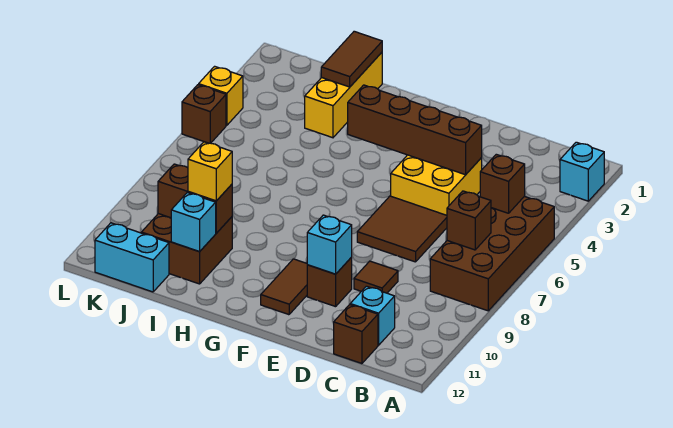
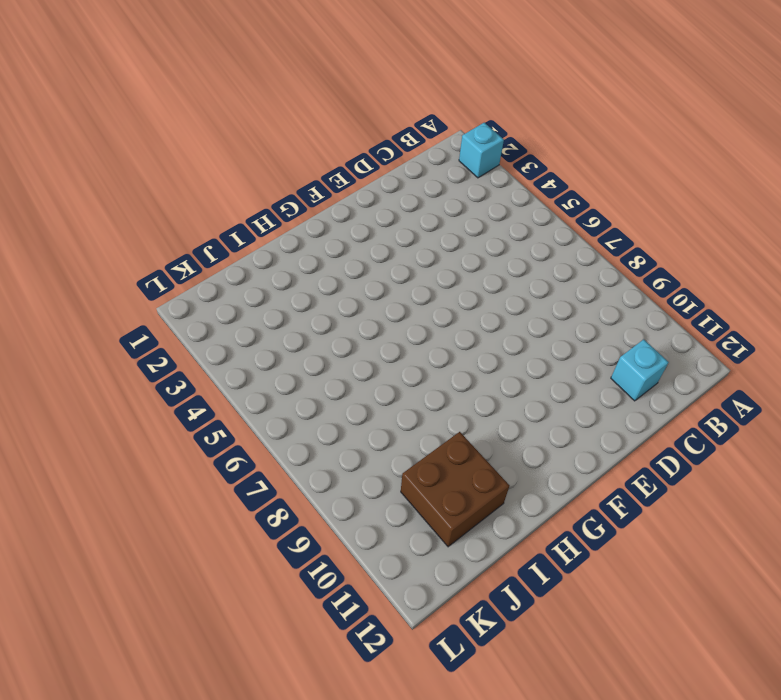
none -> brown 2x4 brick [430,196,554,311]
none -> brown 1x1 brick [334,304,378,364]
none -> yellow 2x2 brick [391,155,482,215]

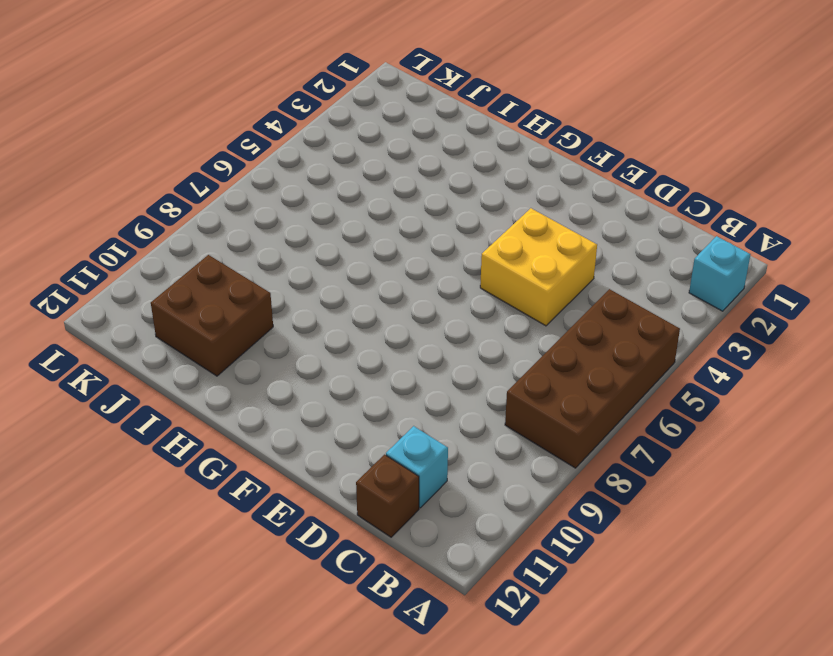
none -> brown 2x2 tile [357,196,447,262]
none -> brown 1x1 tile [354,261,398,293]
none -> brown 1x1 brick [307,257,352,307]

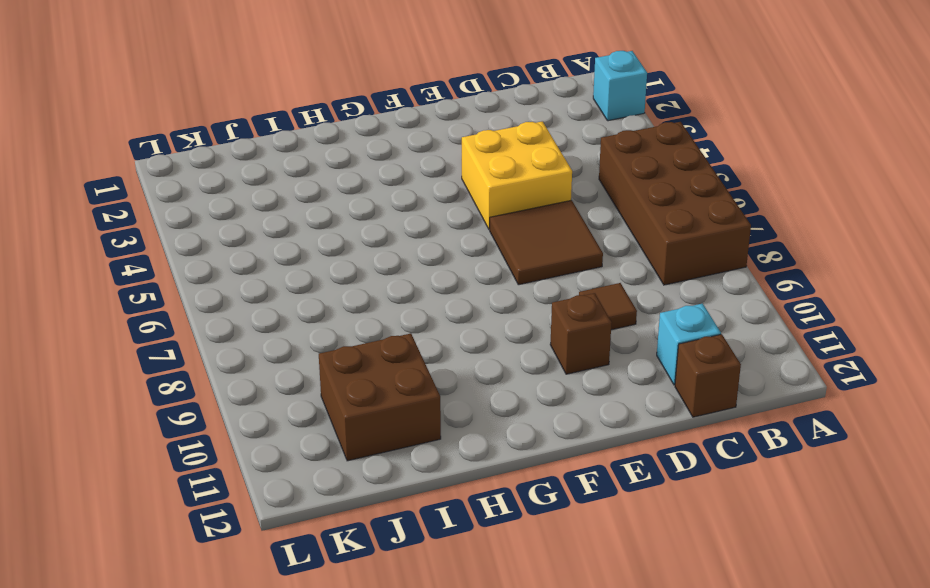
none -> brown 1x2 tile [261,259,307,315]
none -> yellow 1x3 brick [305,52,382,138]
none -> cyan 1x2 brick [95,223,169,292]

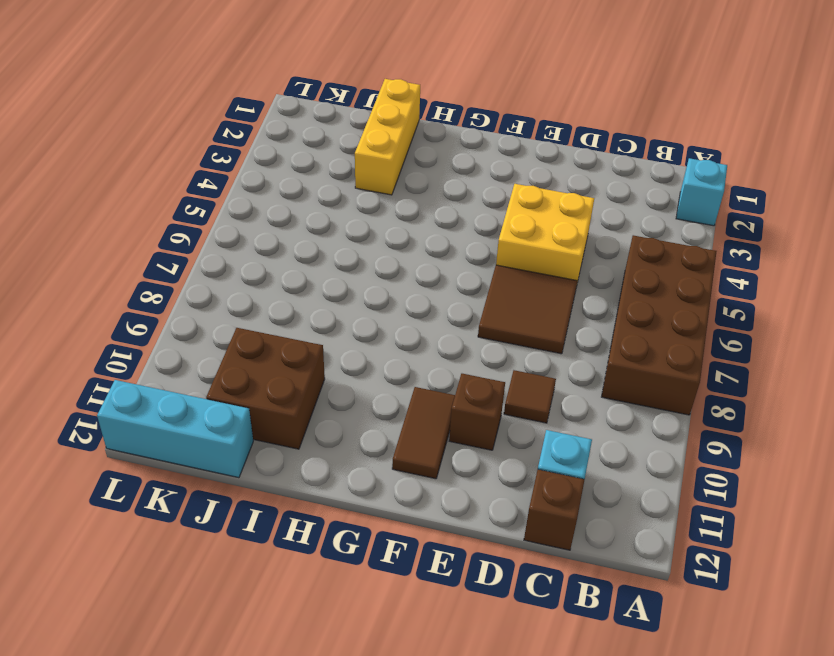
cyan 1x3 brick [97,380,253,478] -> cyan 1x2 brick [95,223,169,292]
none -> yellow 1x1 brick [199,66,243,125]
none -> brown 1x1 brick [182,85,226,143]
none -> brown 1x1 brick [480,154,525,213]

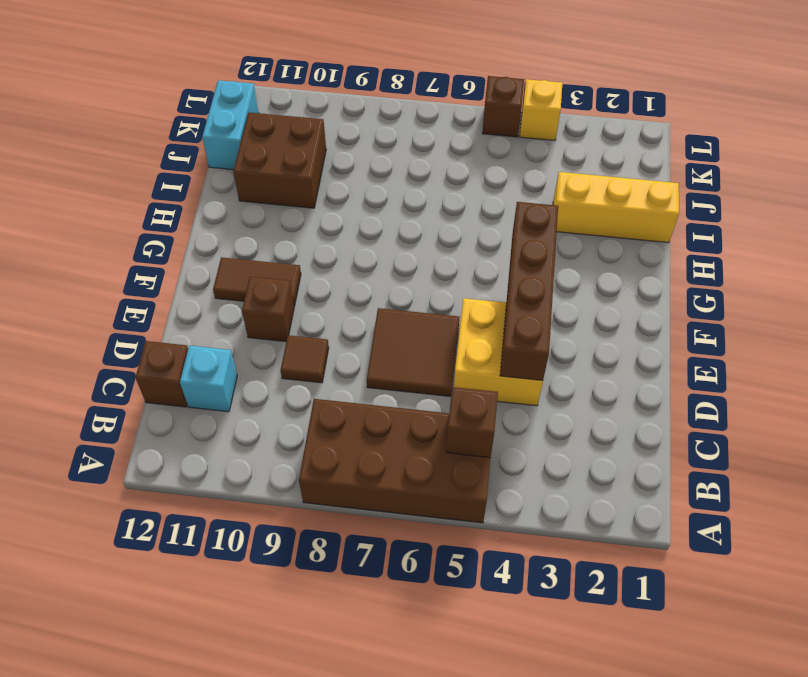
none -> cyan 1x1 brick [560,142,604,201]
none -> brown 1x1 brick [447,191,491,250]
none -> cyan 1x1 brick [307,215,352,274]

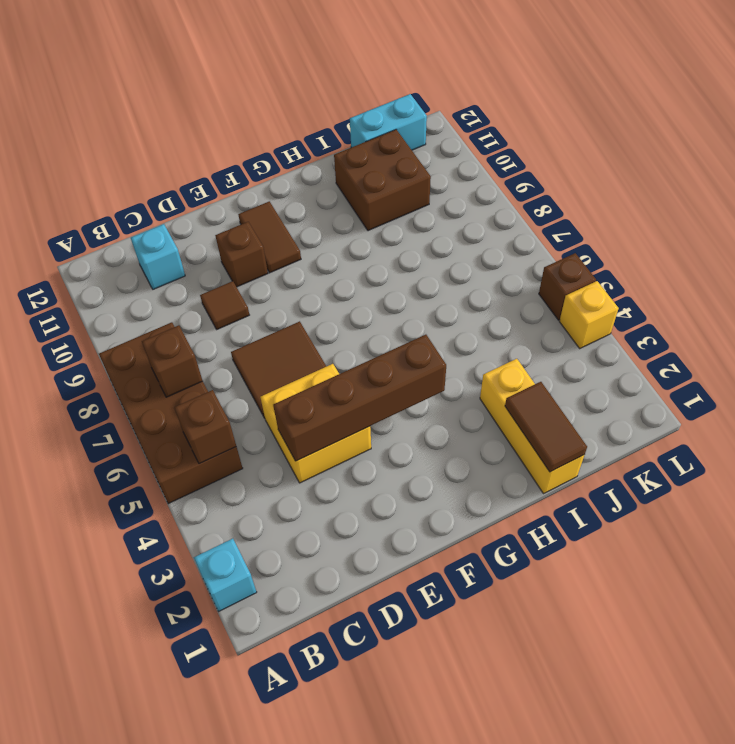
none -> brown 1x1 brick [334,304,378,364]
none -> cyan 1x1 brick [307,215,352,274]
none -> brown 1x2 brick [158,164,232,233]

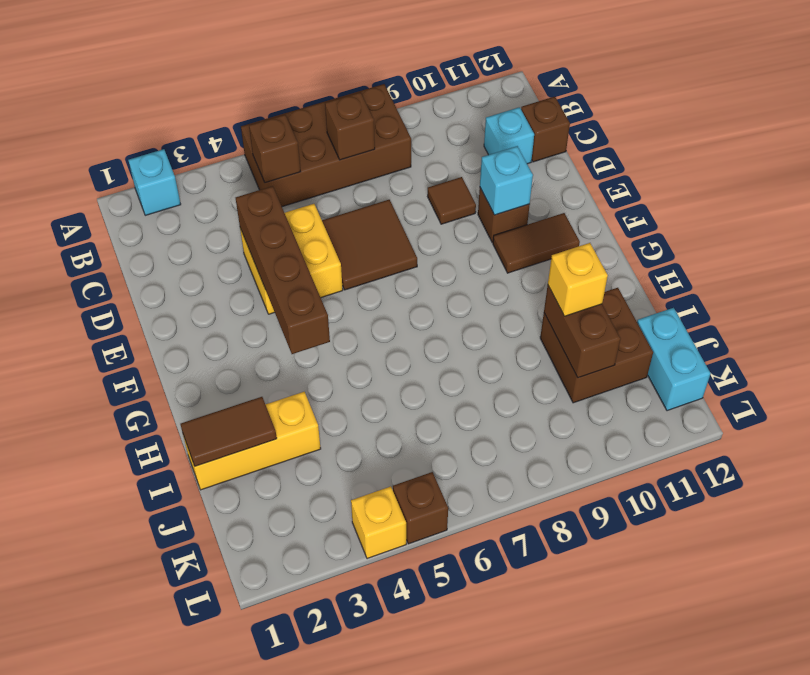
none -> cyan 1x1 brick [171,193,216,252]

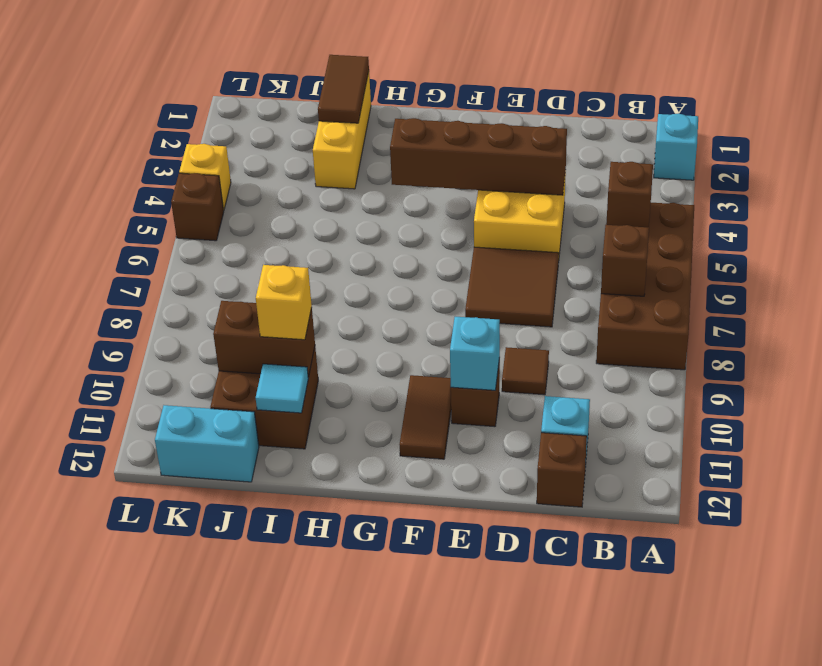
cyan 1x1 tile [256,364,308,413] -> cyan 1x1 brick [171,193,216,252]

